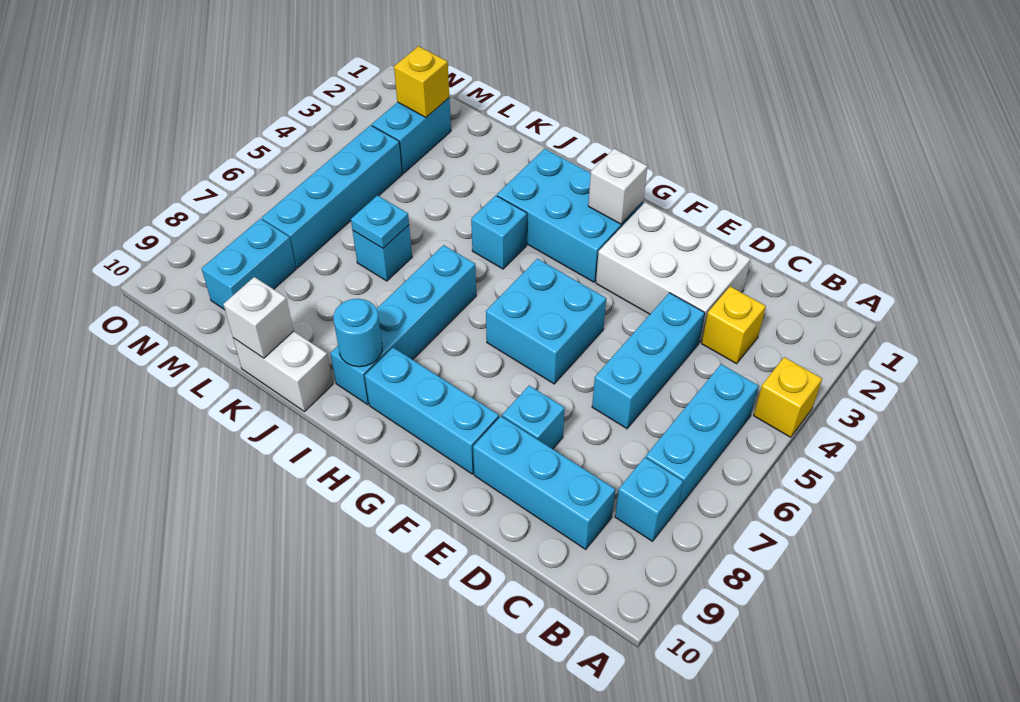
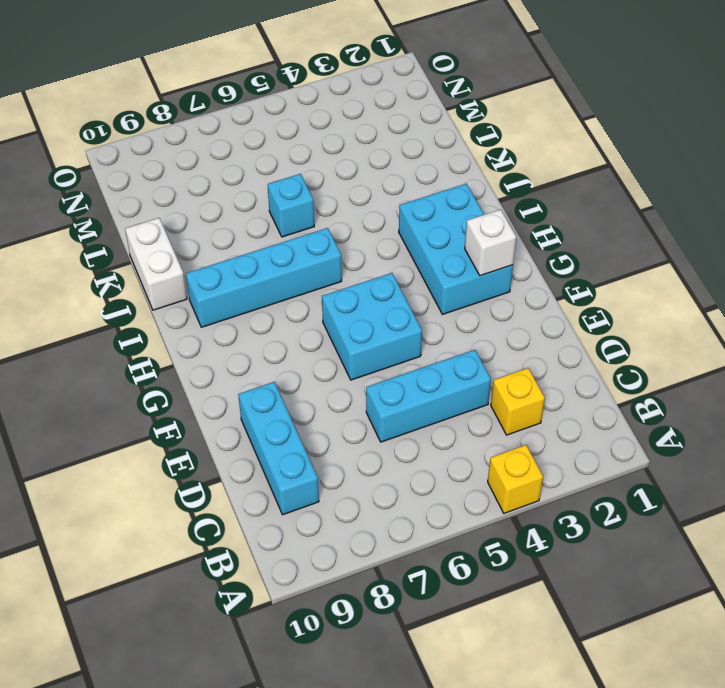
none -> cyan 1x3 brick [646,364,759,508]
none -> cyan 1x1 brick [615,457,683,541]
none -> white 2x3 brick [596,202,751,343]

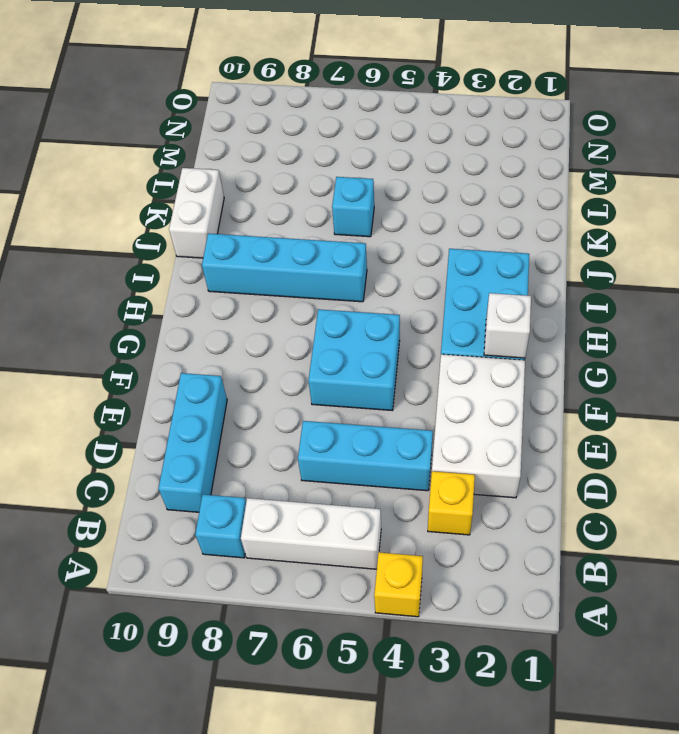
white 1x3 brick [241,498,381,569] -> cyan 1x3 brick [646,364,759,508]
none -> cyan 1x1 brick [502,386,565,449]
none -> cyan 1x3 brick [365,348,499,474]
none -> cyan 1x1 brick [471,195,527,269]

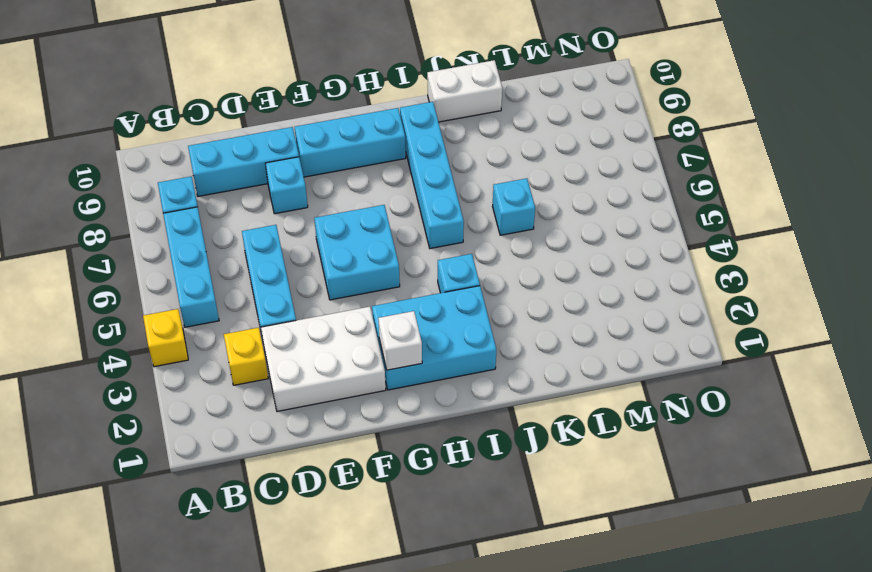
none -> cyan 1x2 brick [372,98,451,173]
none -> cyan 1x4 brick [262,125,402,268]
none -> cyan 1x2 brick [202,219,296,310]

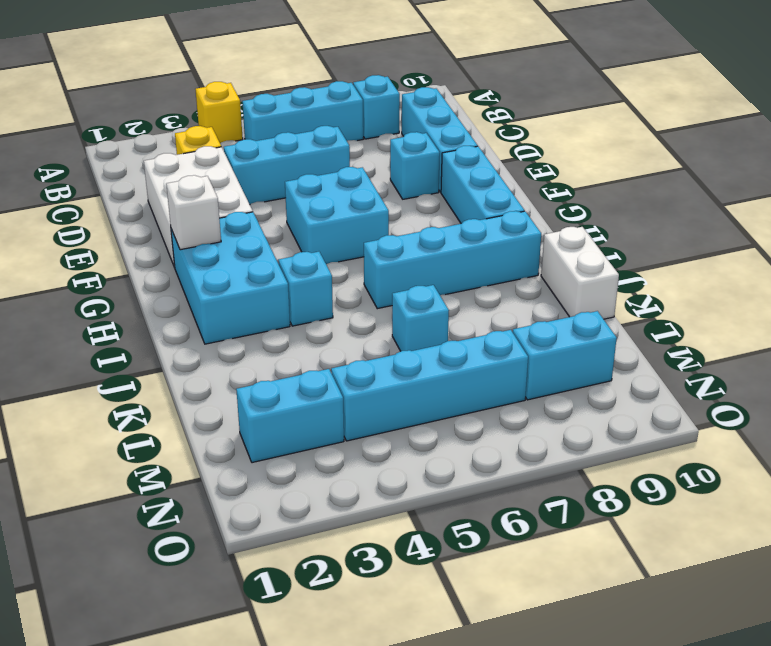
none -> cyan 1x1 round brick [333,299,382,367]
none -> cyan 1x1 plate [351,196,409,248]
none -> white 1x1 brick [223,277,294,358]

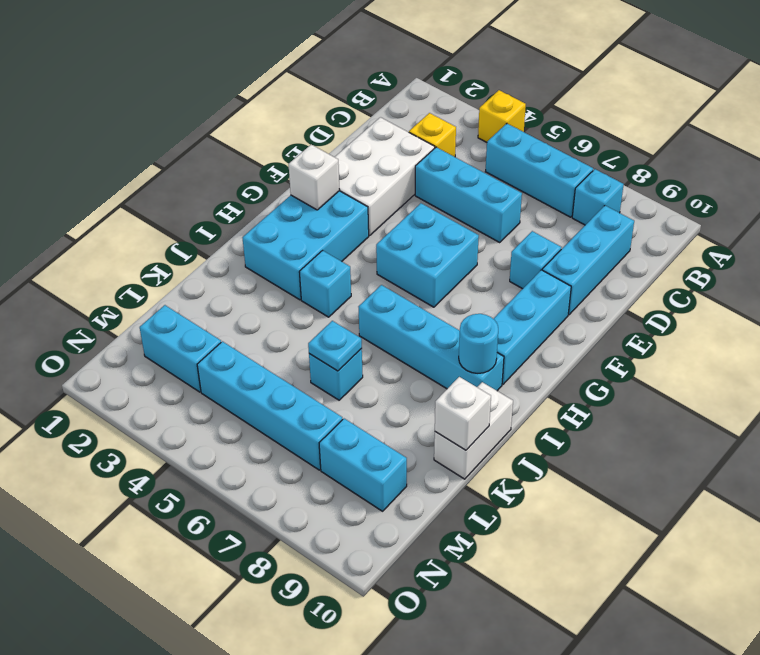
none -> yellow 1x1 brick [394,46,449,117]

